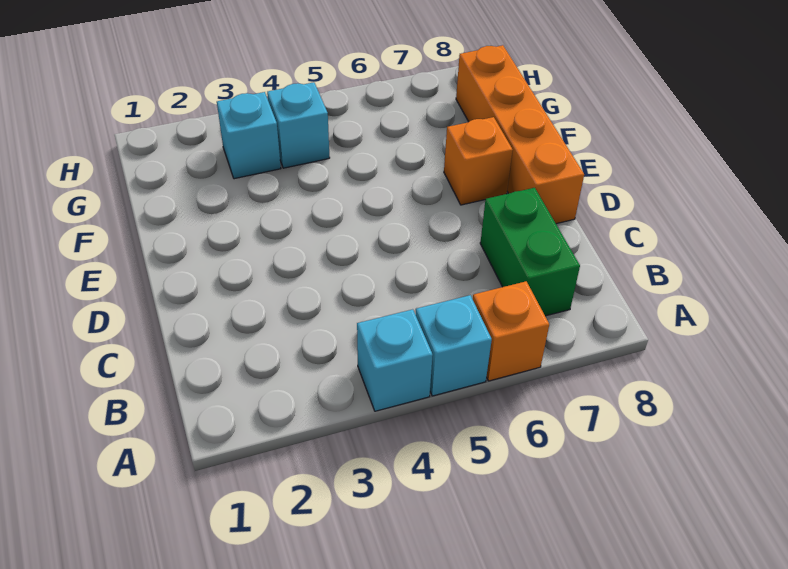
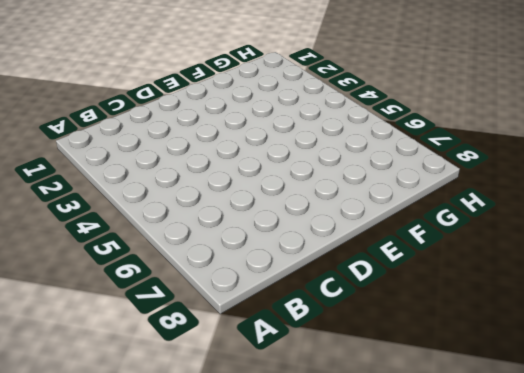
none -> cyan 1x1 brick [357,309,433,411]
none -> cyan 1x1 brick [416,295,492,396]

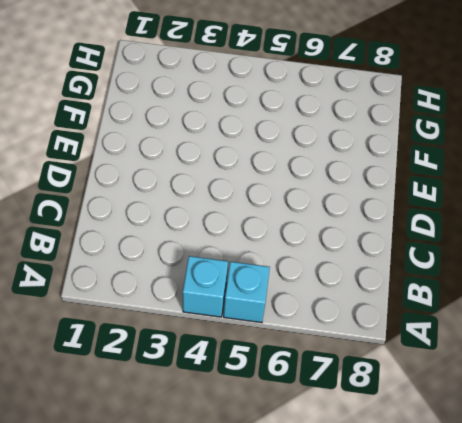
none -> orange 1x1 brick [473,281,549,381]
none -> green 1x2 brick [480,188,580,316]

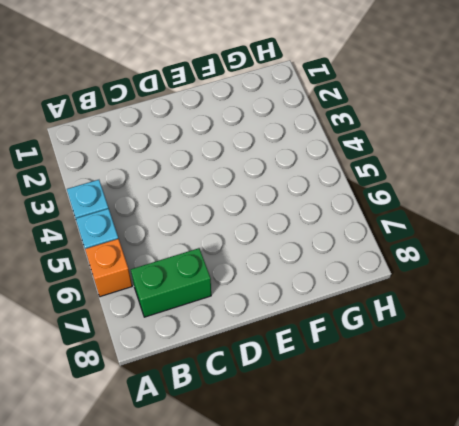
none -> orange 1x4 brick [456,45,584,224]
none -> orange 1x1 brick [444,117,513,205]

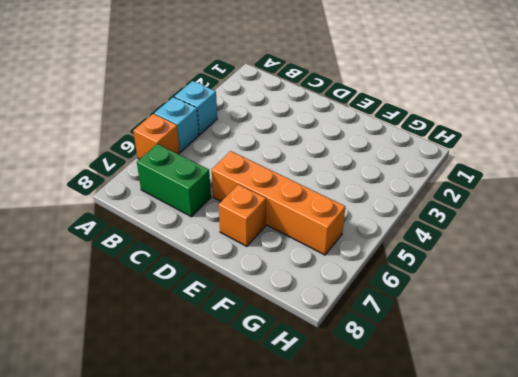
orange 1x4 brick [212,151,345,255] -> orange 1x4 brick moved to [456,45,584,224]
none -> cyan 1x1 brick [217,92,281,179]
none -> cyan 1x1 brick [267,82,330,168]

